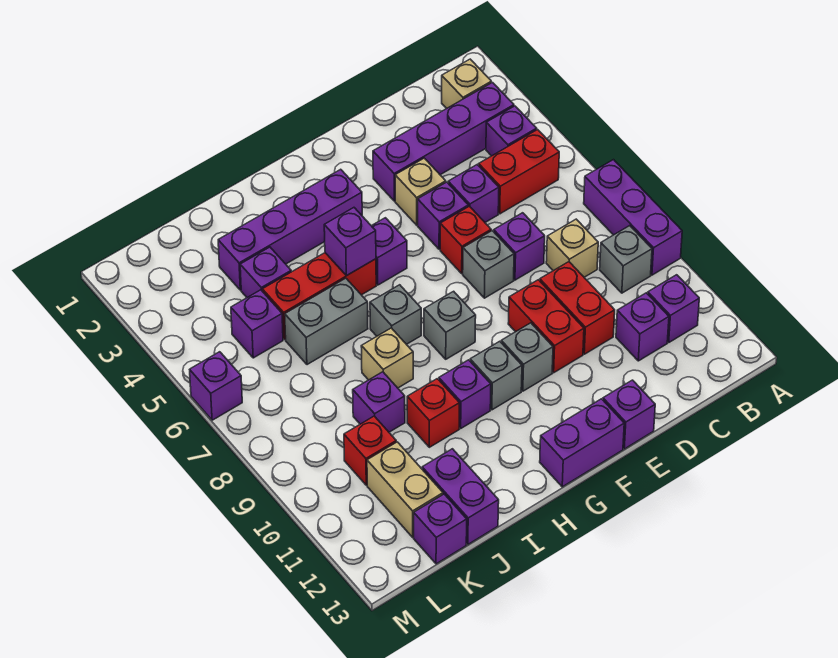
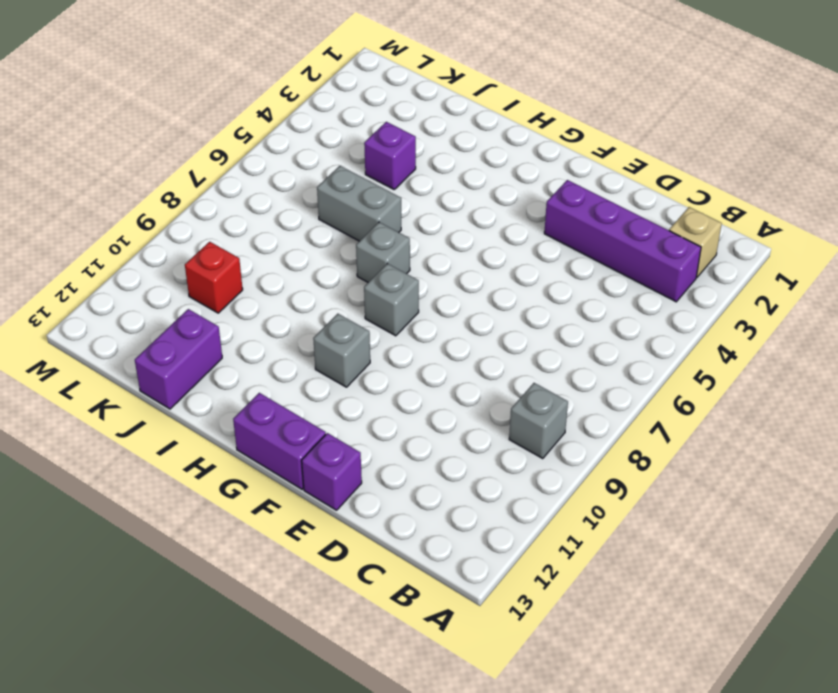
none -> purple 1x3 brick [584,160,682,275]
none -> purple 1x1 brick [486,106,537,156]
none -> red 1x2 brick [479,130,559,214]
none -> purple 1x1 brick [648,275,699,342]

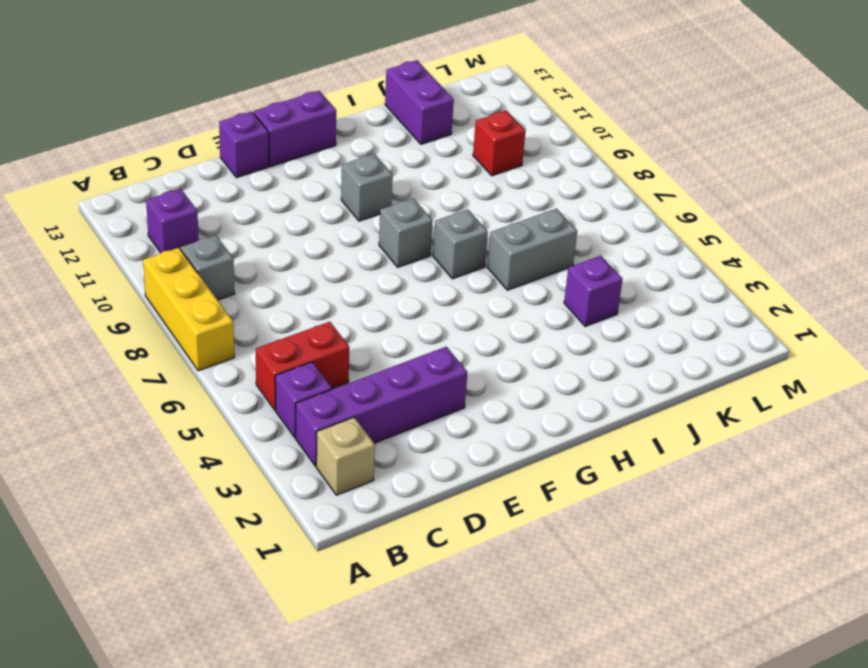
yellow 1x3 brick [143,248,234,371] -> purple 1x3 brick [584,160,682,275]
none -> tan 1x1 brick [546,219,598,277]
none -> purple 1x1 brick [616,293,669,361]
none -> purple 1x1 brick [448,165,499,222]
none -> purple 1x1 brick [494,213,545,280]

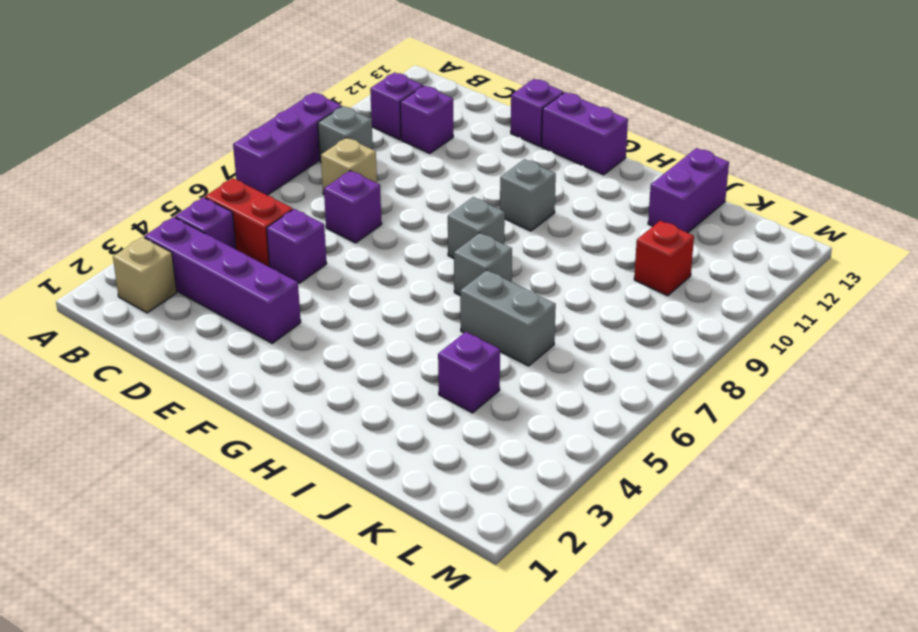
none -> red 1x2 brick [540,262,615,354]
none -> tan 1x1 brick [395,158,446,225]
none -> purple 1x1 brick [418,182,468,249]
none -> red 1x1 brick [440,206,491,273]

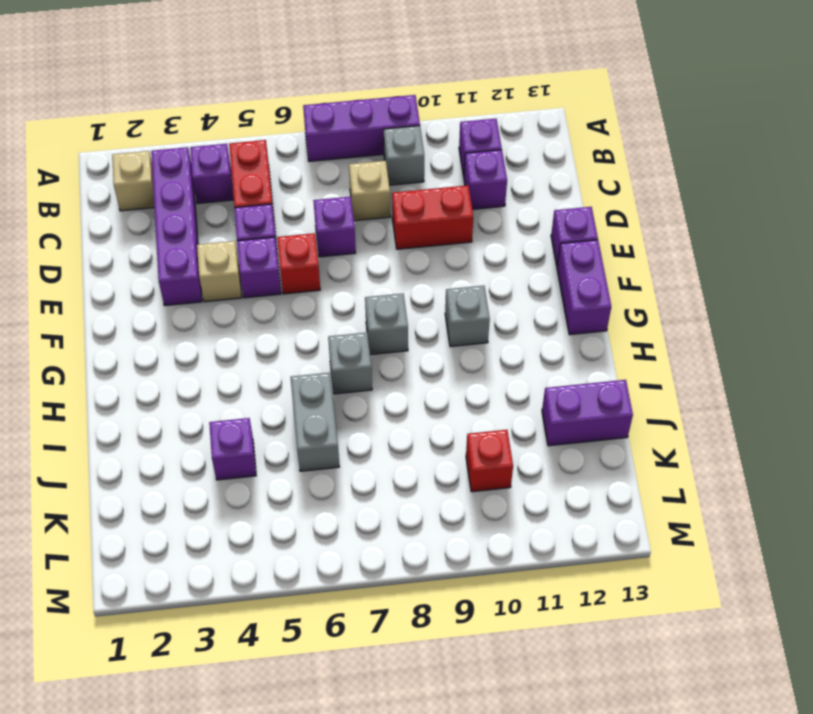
none -> grey 1x1 brick [463,231,514,298]
none -> red 1x2 brick [508,280,584,373]
none -> grey 1x1 brick [501,323,553,391]
none -> purple 1x4 brick [218,169,362,290]

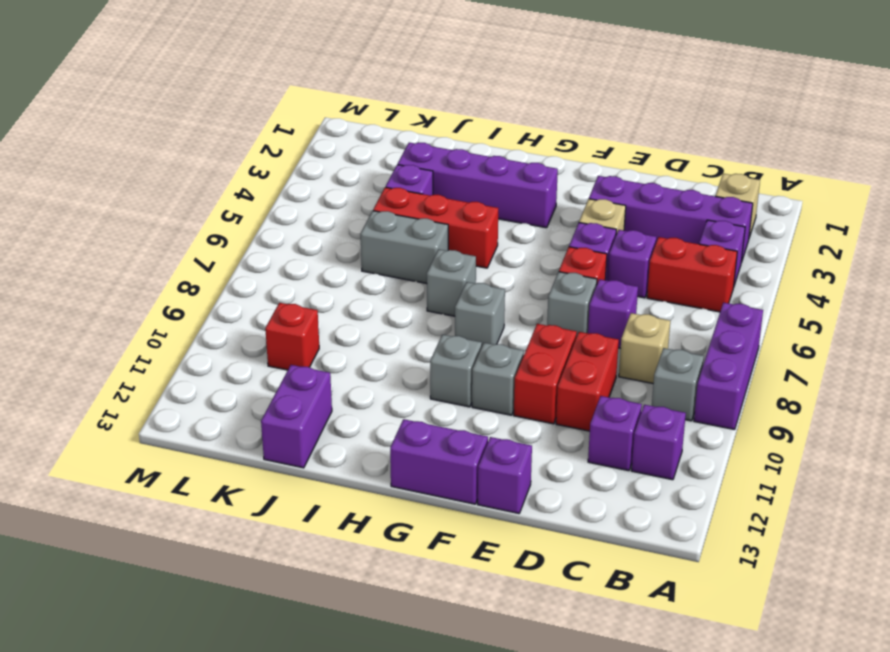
none -> purple 1x1 brick [372,218,407,285]
none -> purple 1x1 brick [439,360,491,428]
none -> tan 1x1 brick [361,328,413,388]
none -> red 1x1 brick [407,379,460,447]

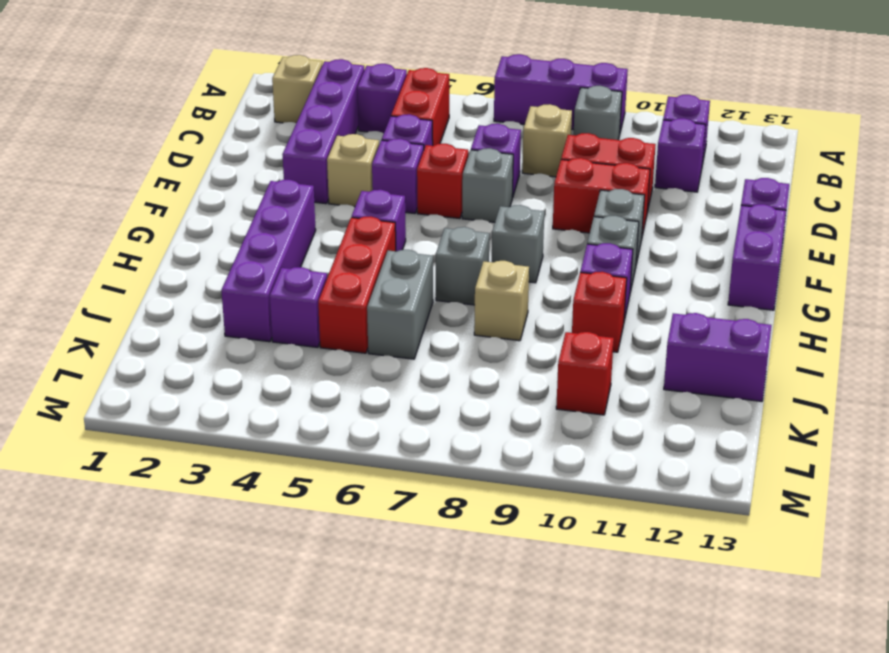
none -> purple 1x1 brick [353,372,405,432]
none -> purple 1x1 brick [231,290,283,358]
none -> tan 1x2 brick [367,442,443,537]
none -> purple 1x1 brick [414,494,467,564]

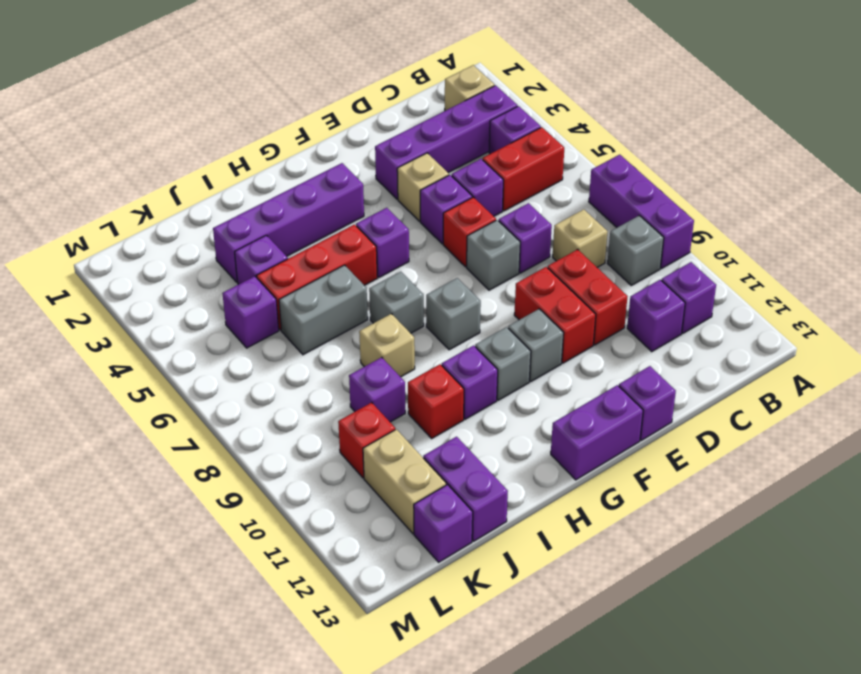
none -> purple 1x1 brick [190,352,242,420]
none -> purple 1x1 brick [324,208,376,276]

